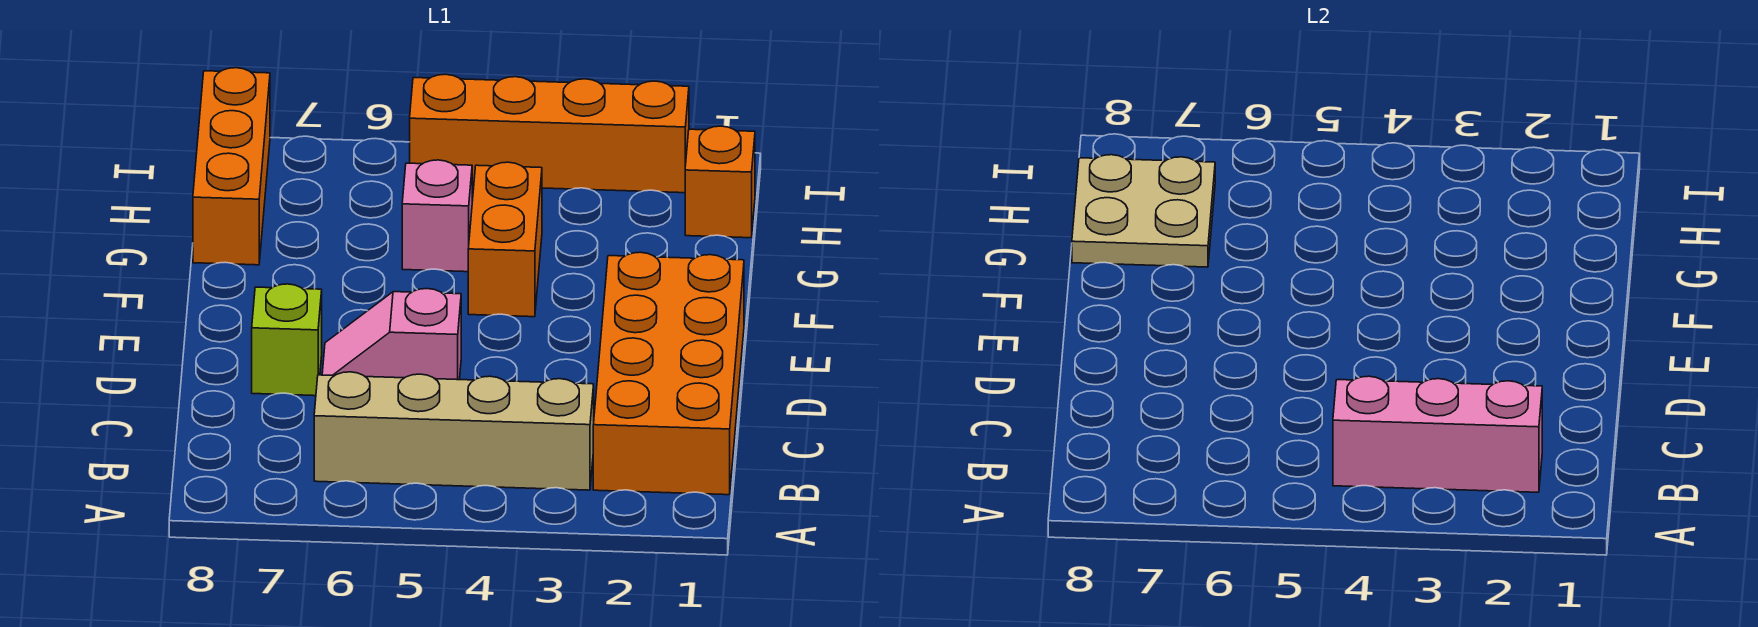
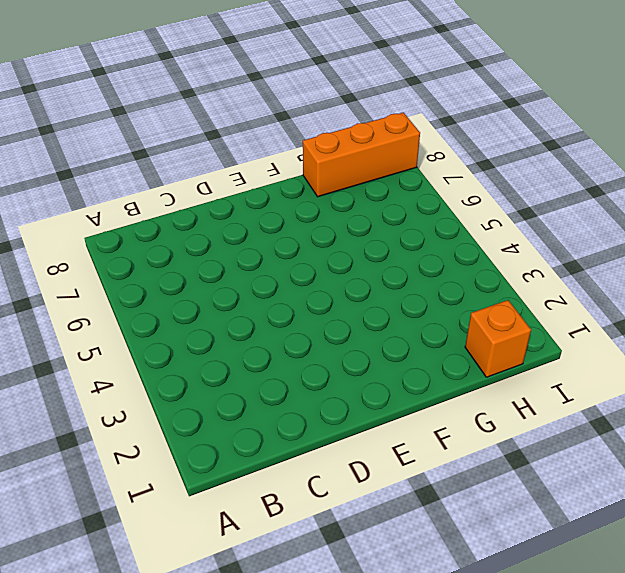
none -> orange 2x4 brick [593,252,744,495]
none -> tan 1x4 brick [314,372,594,490]

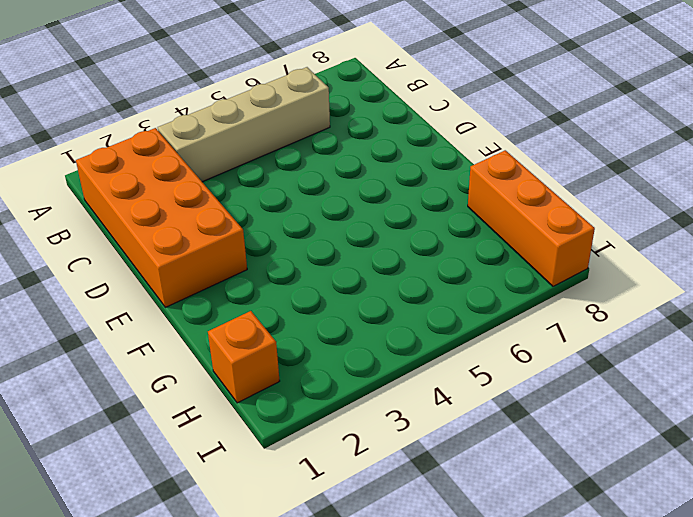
none -> pink 1x2 slope [322,289,461,380]
none -> lime 1x1 brick [252,284,322,396]

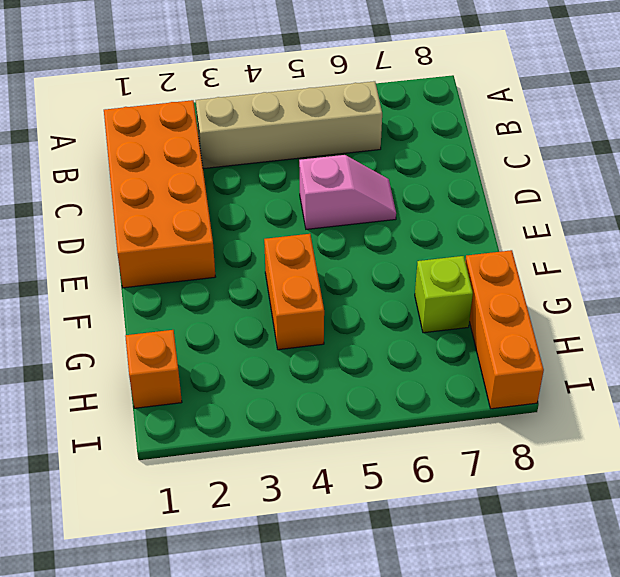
lime 1x1 brick [415,256,473,333] -> lime 1x1 brick moved to [252,284,322,396]
none -> pink 1x1 brick [402,160,472,272]
none -> orange 1x4 brick [410,74,689,193]

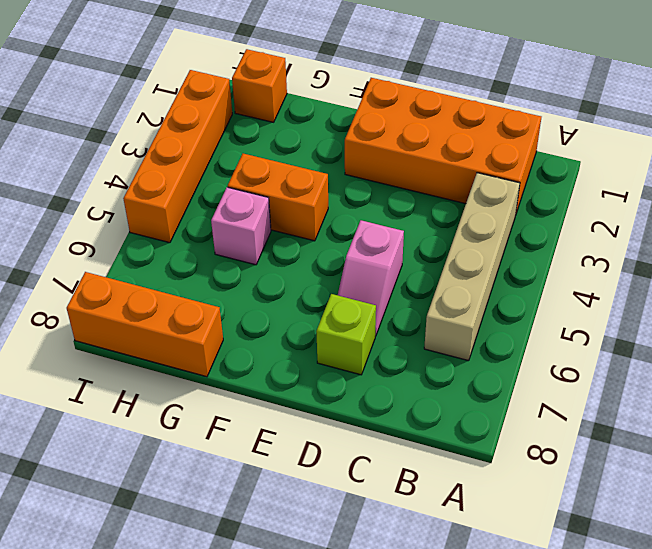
none -> pink 1x3 brick [1333,376,1542,492]
none -> tan 2x2 plate [1072,155,1215,267]

